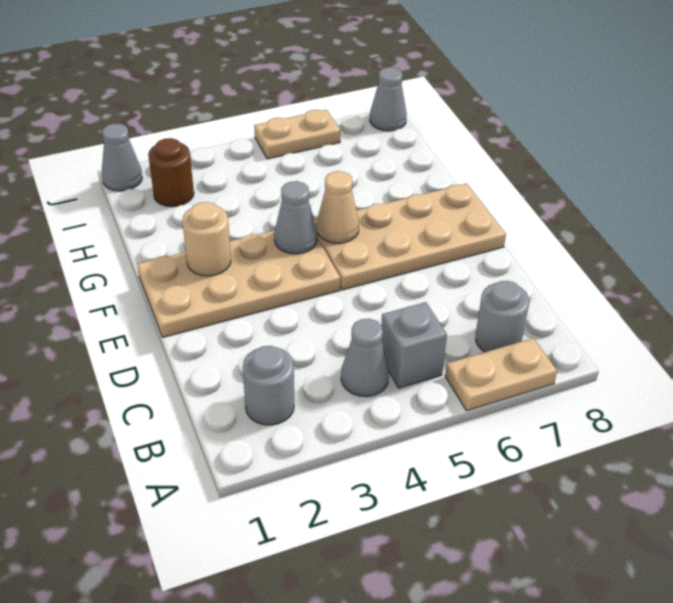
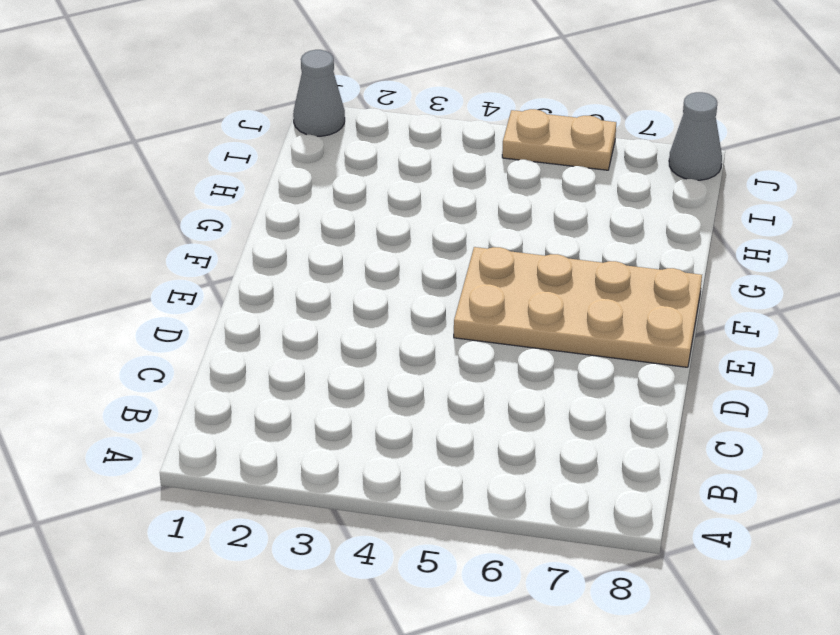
none -> tan 1x2 plate [445,338,557,411]
none -> grey 1x1 round brick [243,346,294,425]
none -> grey 1x1 cone [341,319,389,397]

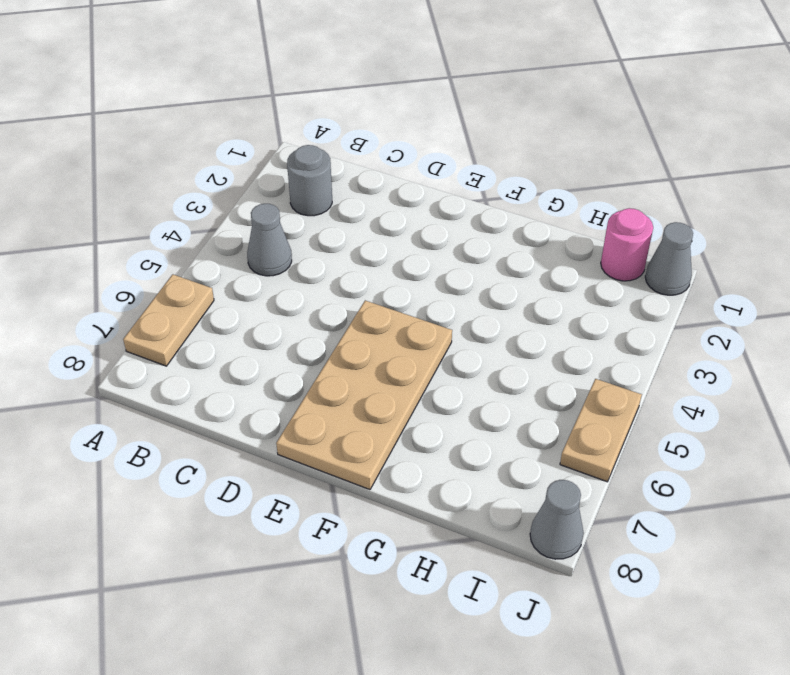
pink 1x1 round brick [601,208,653,281] -> none
none -> grey 1x1 brick [381,302,447,388]
none -> grey 1x1 round brick [476,281,529,352]
none -> tan 2x4 plate [137,230,340,337]

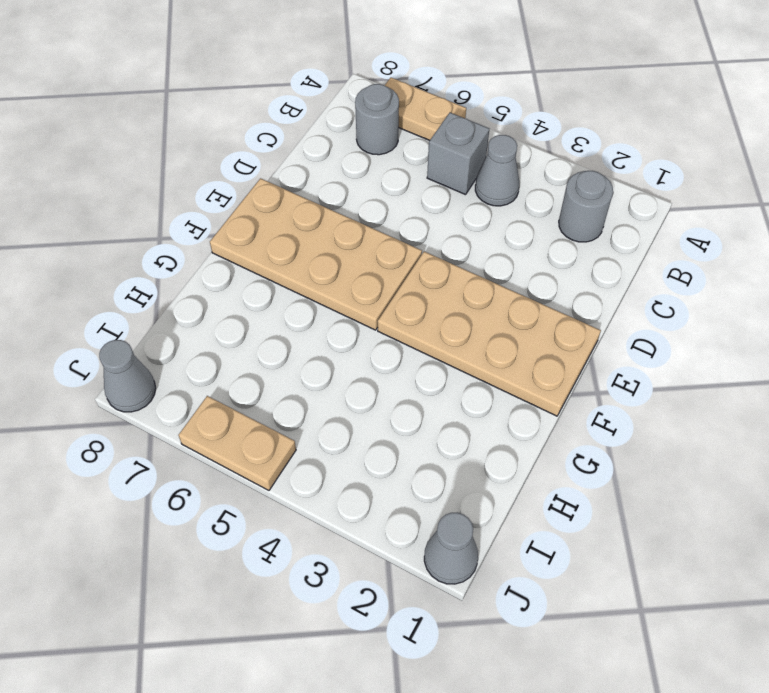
none -> brown 1x1 round brick [148,138,194,207]
none -> tan 1x1 round brick [182,202,231,276]
none -> grey 1x1 cone [274,181,317,254]

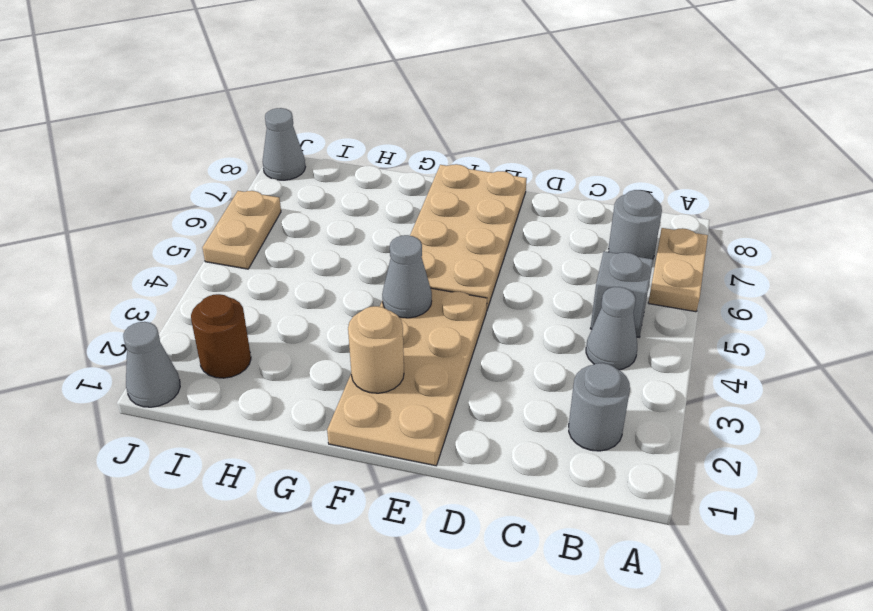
none -> tan 1x1 cone [317,171,359,243]

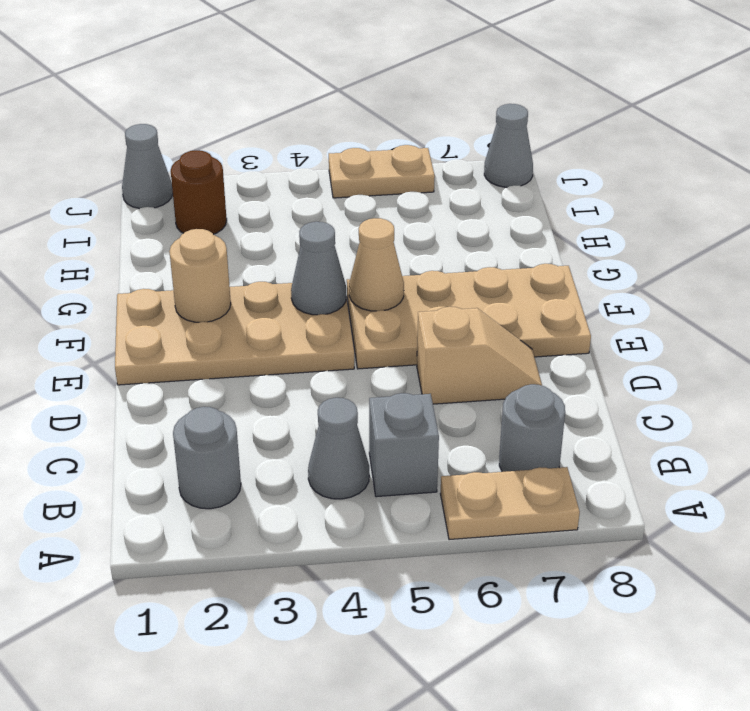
tan 1x2 slope [417,307,542,404] -> none

